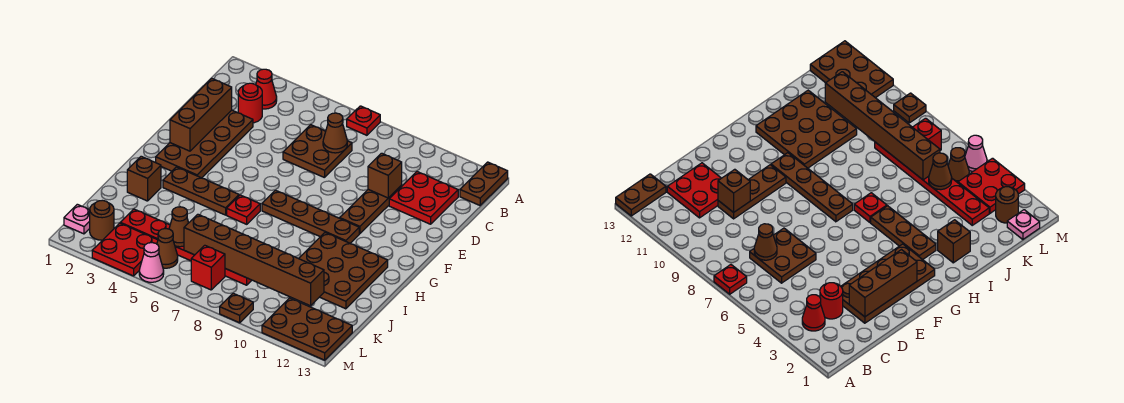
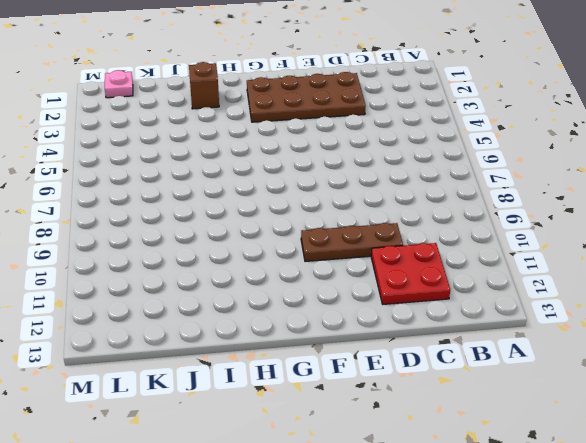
none -> red 1x1 plate [347,106,380,135]
none -> brown 1x2 plate [460,162,508,205]
none -> red 1x1 cone [256,69,277,109]

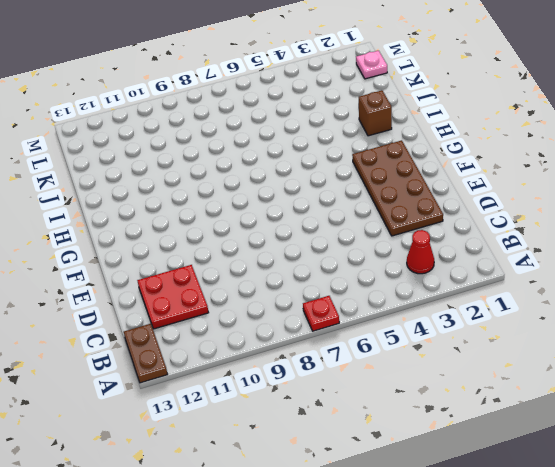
none -> red 1x1 round brick [238,83,262,123]
none -> brown 2x2 plate [283,125,352,178]
none -> brown 1x3 plate [340,185,402,234]

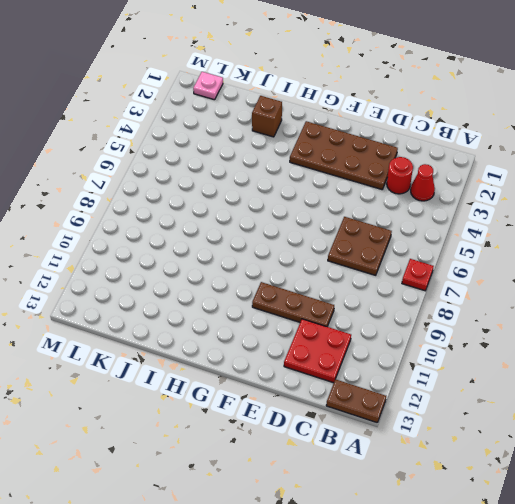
none -> brown 1x4 plate [262,190,359,243]
none -> brown 1x3 plate [163,167,239,215]
none -> red 1x1 plate [227,195,260,224]

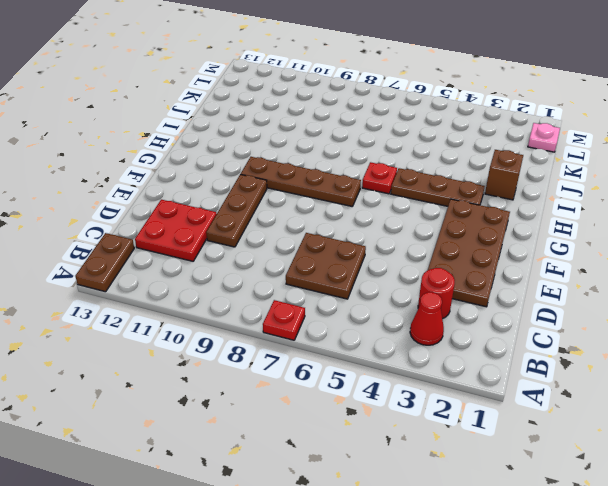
none -> brown 3x3 plate [299,233,388,309]
none -> red 1x6 plate [120,209,252,285]
none -> brown 1x1 round brick [90,200,114,240]

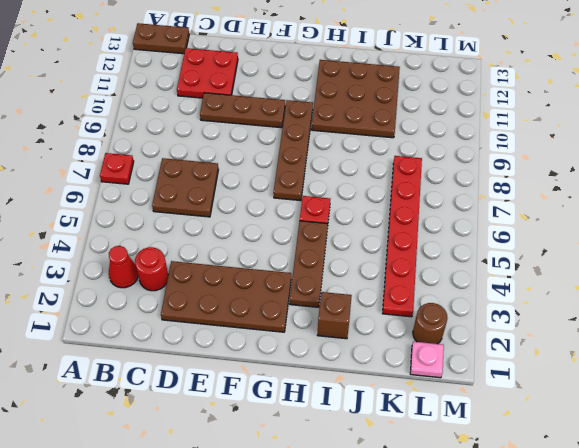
none -> red 2x2 plate [92,223,158,276]
none -> brown 1x1 cone [157,229,178,268]
none -> red 1x1 brick [191,245,225,290]

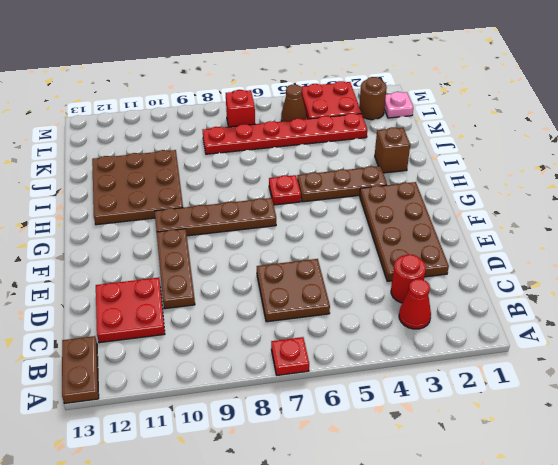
none -> brown 2x3 plate [262,298,352,360]
none -> pink 1x1 cone [139,243,164,282]
none -> brown 1x1 plate [220,293,253,323]

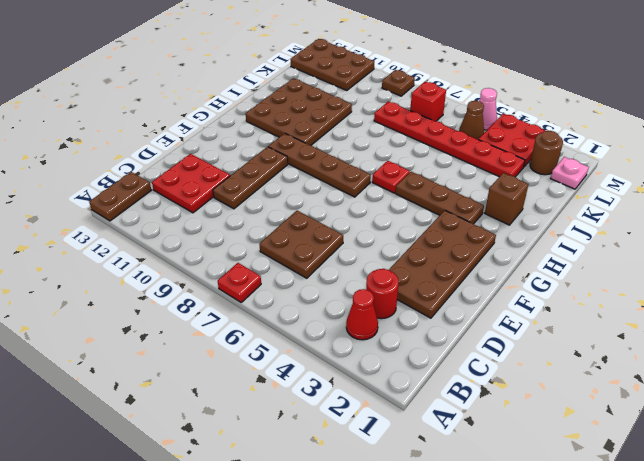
none -> brown 1x1 cone [323,113,347,153]
none -> brown 1x3 brick [170,78,232,151]
none -> brown 1x1 brick [368,153,402,198]

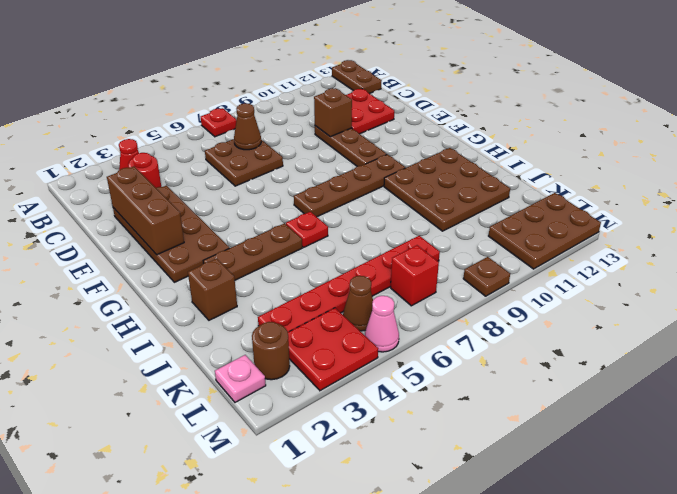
none -> brown 1x1 cone [169,207,189,247]
none -> brown 1x6 brick [184,214,324,306]

